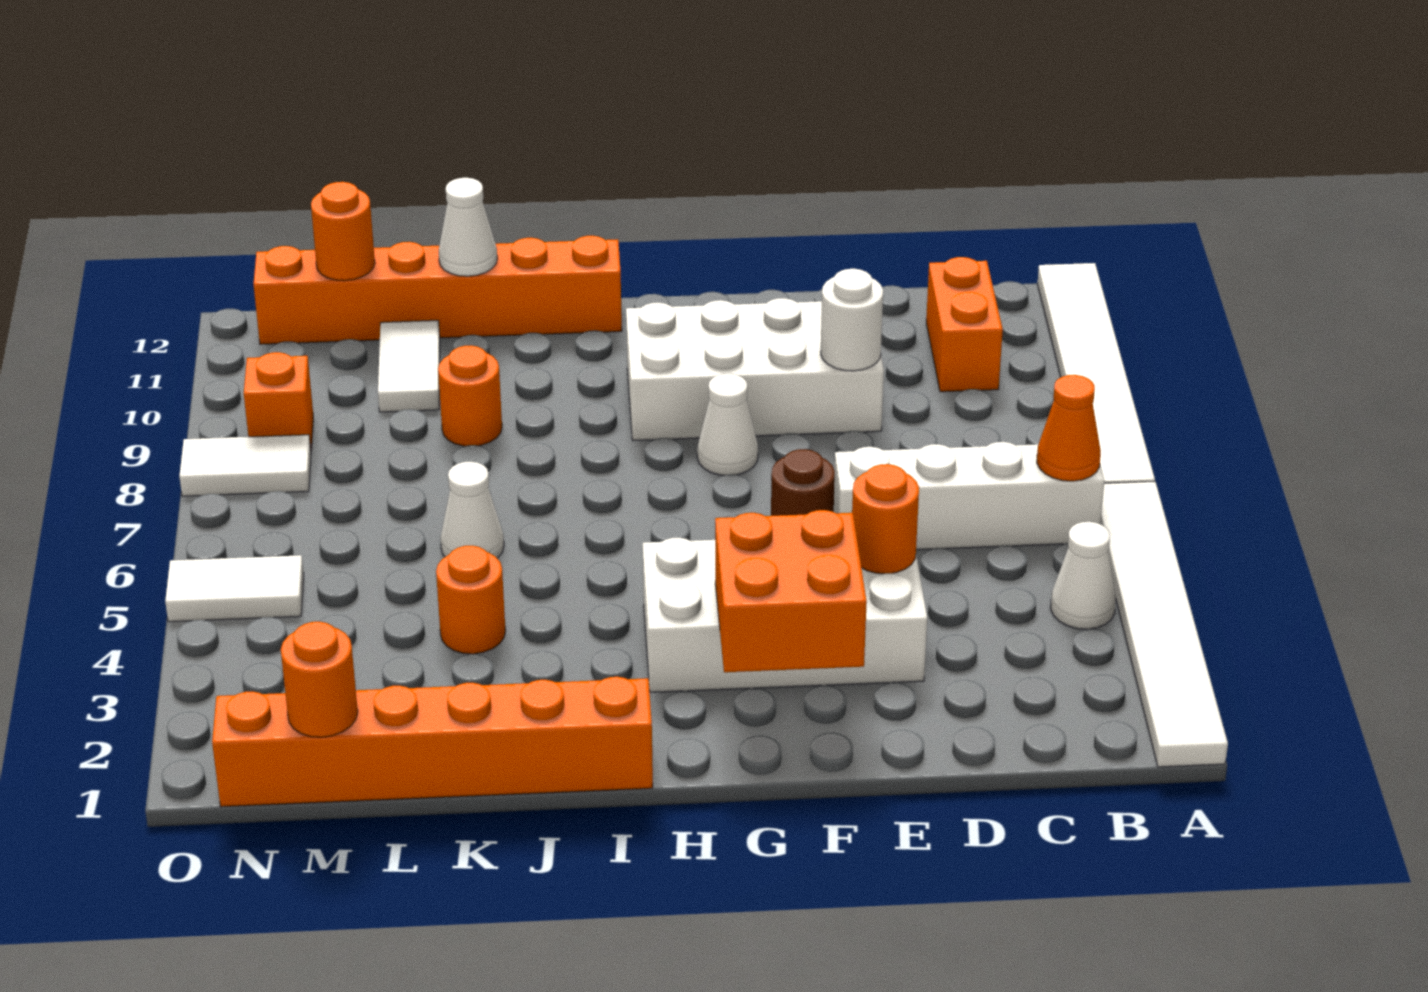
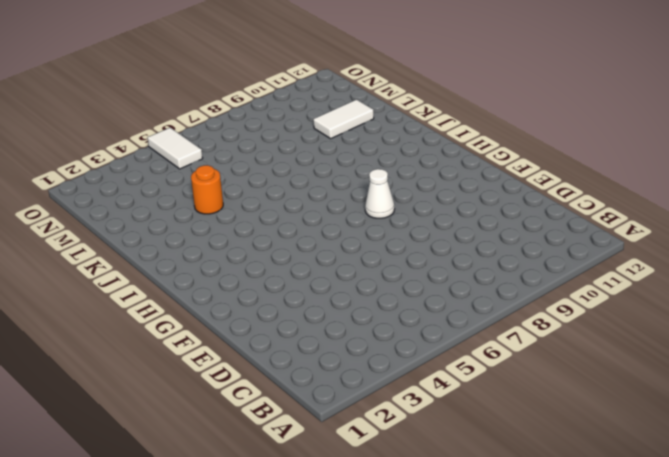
none -> white 1x6 tile [1100,482,1228,767]
none -> white 1x6 tile [1038,263,1155,483]
none -> white 1x1 cone [1051,522,1116,629]

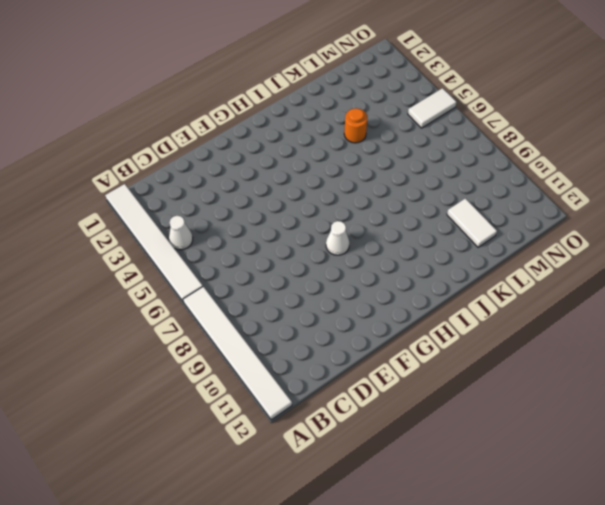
none -> white 1x4 brick [834,442,1104,550]
none -> orange 1x2 brick [926,257,1003,392]
none -> white 2x4 brick [643,538,927,692]

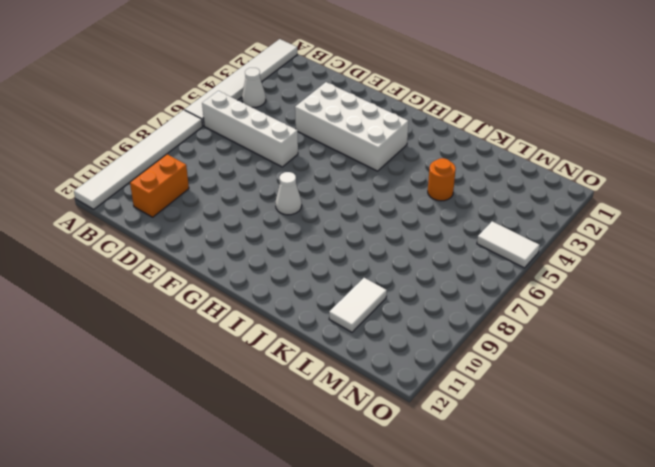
none -> white 2x4 brick [626,298,884,440]
none -> brown 1x1 round brick [771,449,835,516]
none -> orange 1x6 brick [212,677,653,807]

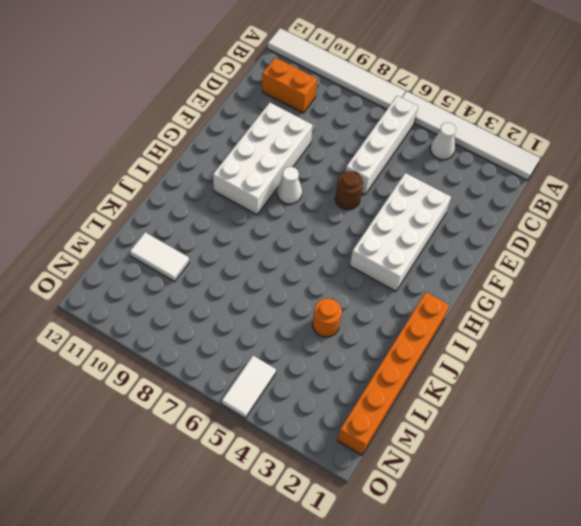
none -> orange 1x6 brick [254,236,622,344]
none -> white 1x1 cone [440,462,504,558]
none -> orange 1x1 round brick [438,346,502,446]

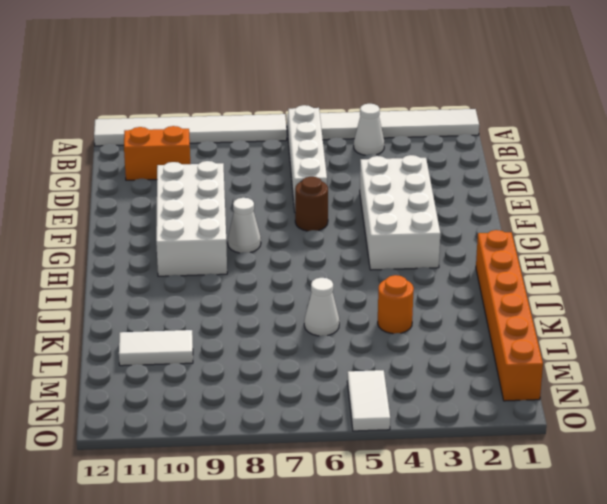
none -> orange 1x6 brick [254,236,622,344]
none -> orange 1x1 round brick [438,346,502,446]
none -> white 1x2 tile [179,435,311,496]

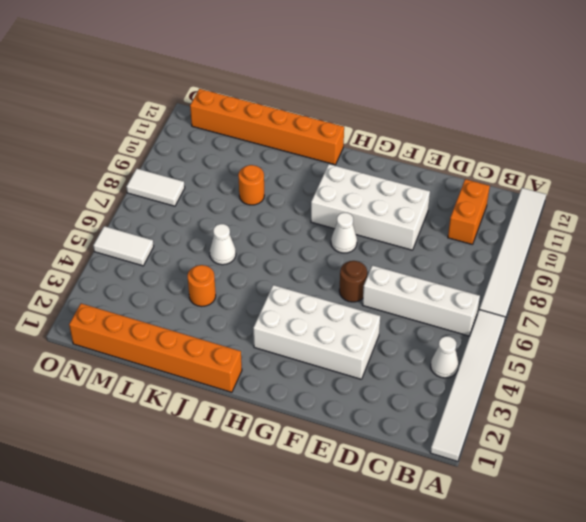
none -> white 1x2 tile [378,320,440,412]
none -> orange 1x1 brick [244,352,313,449]
none -> orange 1x1 cone [1037,375,1101,481]

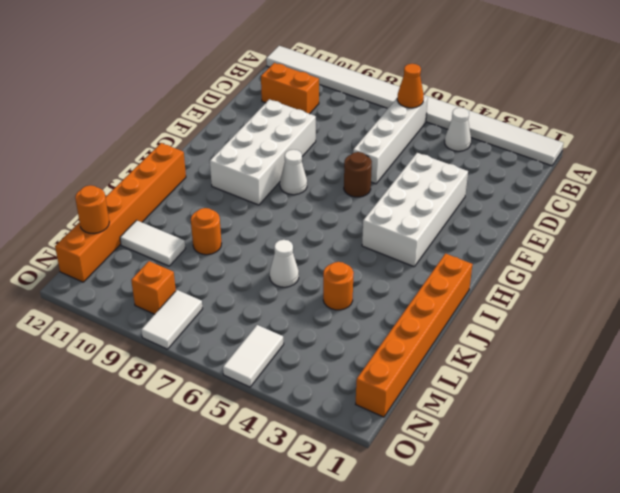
none -> orange 1x1 round brick [852,464,919,574]
none -> white 1x1 round brick [821,269,883,371]
none -> orange 2x2 brick [715,510,867,672]

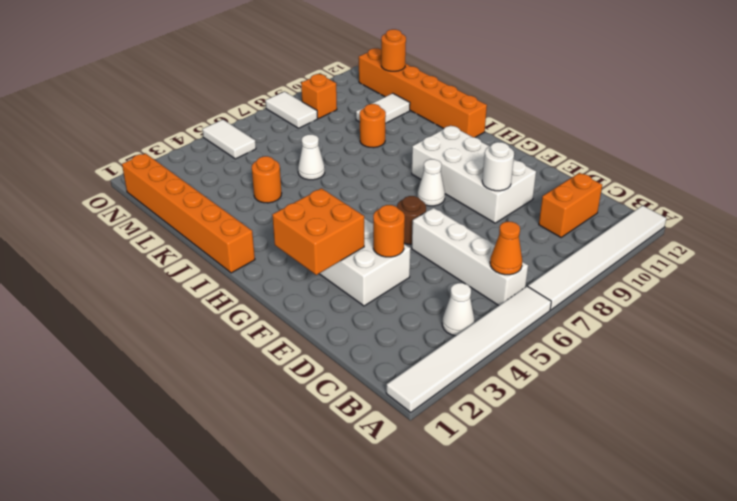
none -> white 1x1 cone [439,178,497,276]
none -> orange 1x1 round brick [281,622,358,737]

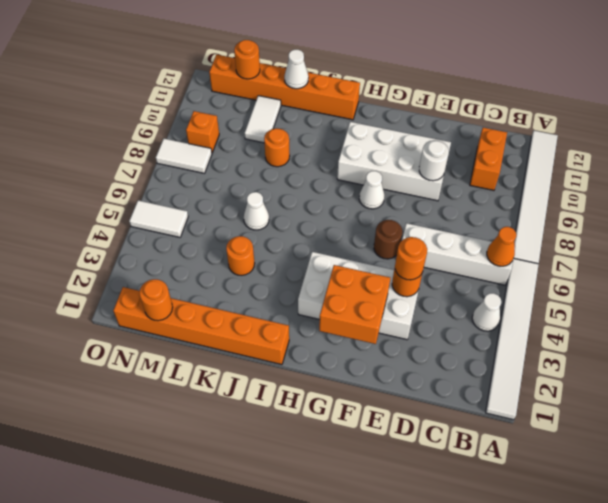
orange 1x1 round brick [395,237,427,280] -> none

